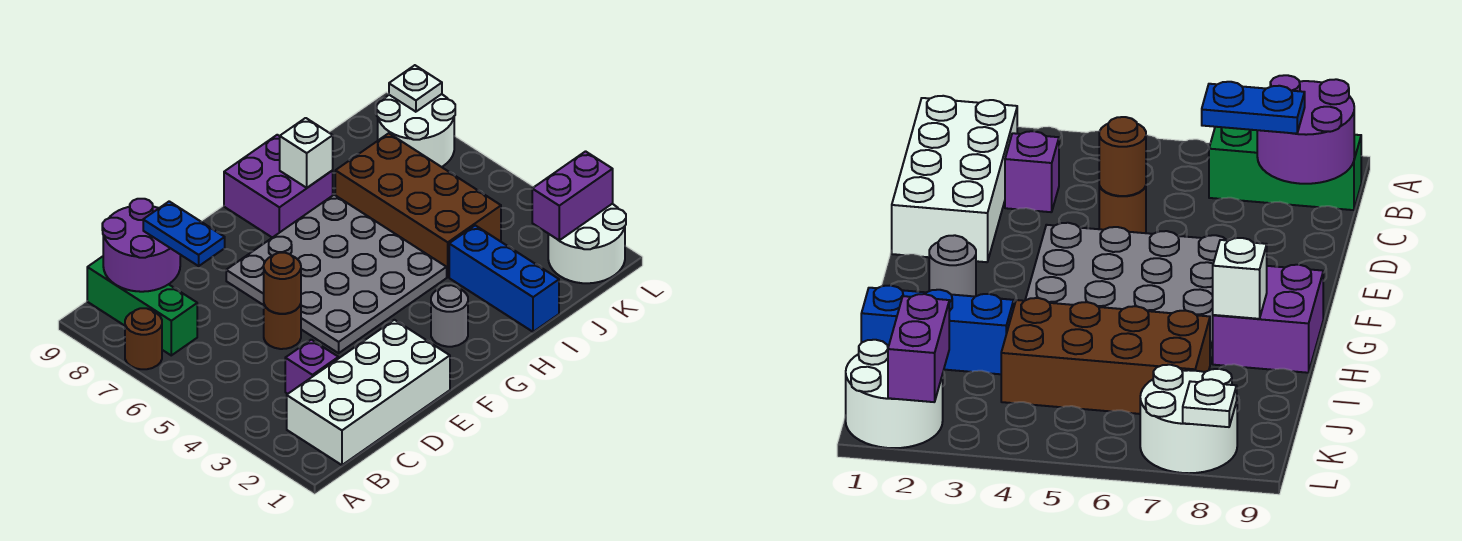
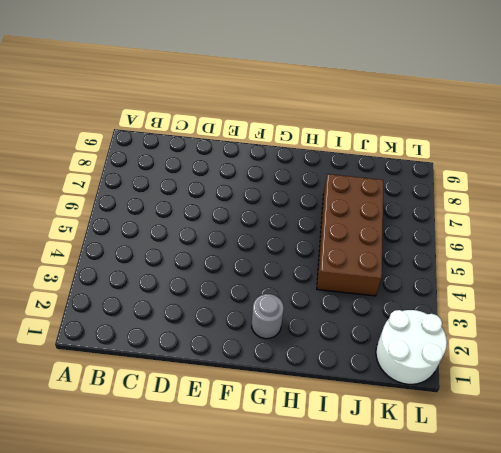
none -> brown 1x1 round brick [125,308,162,369]
none -> white 2x4 brick [287,320,450,465]
none -> green 1x3 brick [87,256,197,355]

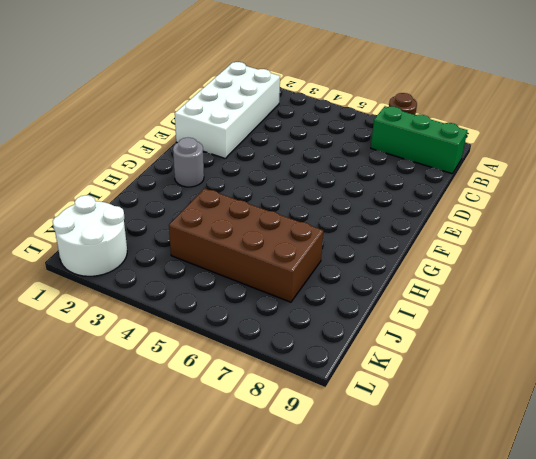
none -> purple 1x1 brick [285,340,338,394]
none -> brown 1x1 round brick [264,304,301,349]
none -> grey 4x4 plate [226,195,447,353]

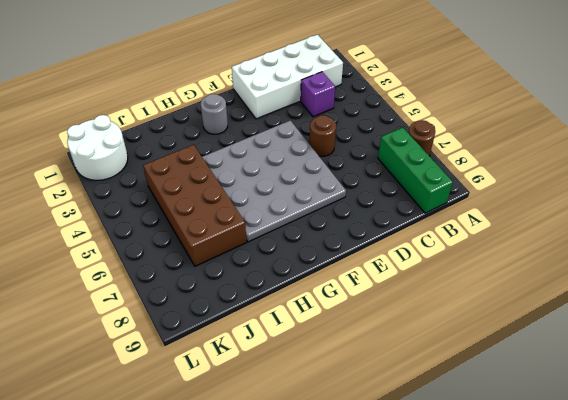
none -> purple 2x2 brick [224,135,333,238]
none -> blue 1x3 brick [449,225,559,332]
none -> white 2x2 round brick [377,94,455,167]

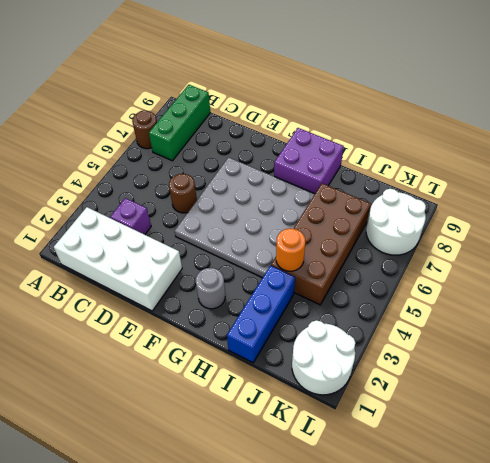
orange 1x1 round brick [276,228,305,271] -> none
none -> purple 2x2 round brick [102,199,180,292]
none -> brown 1x1 round brick [264,253,301,314]
none -> white 1x1 brick [280,118,333,188]

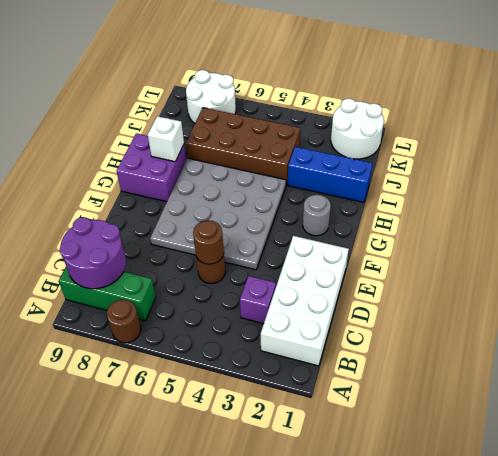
none -> purple 1x2 brick [532,151,613,240]
none -> white 1x1 plate [389,65,442,112]
none -> blue 1x2 plate [143,201,225,266]

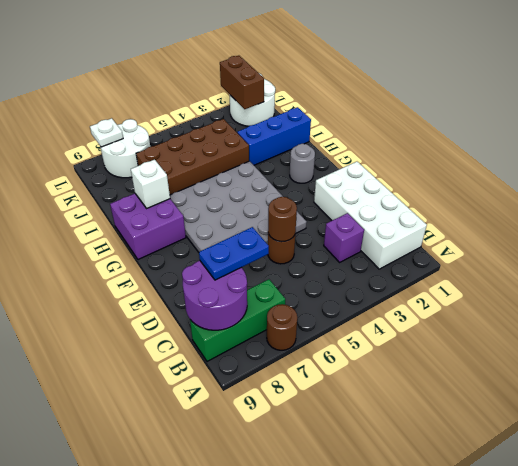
brown 1x2 brick [220,56,264,109] -> purple 1x2 brick [532,151,613,240]

